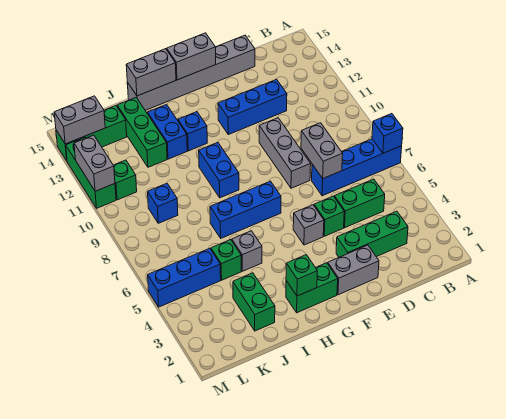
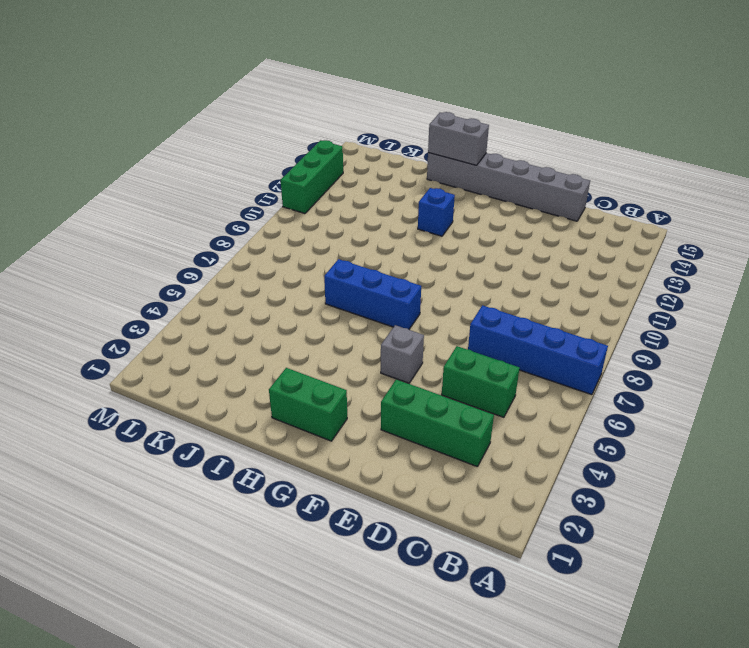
none -> blue 1x3 brick [218,79,287,134]
none -> grey 1x2 brick [328,245,379,295]
none -> green 1x1 brick [314,196,344,236]
none -> grey 1x3 brick [259,118,311,188]

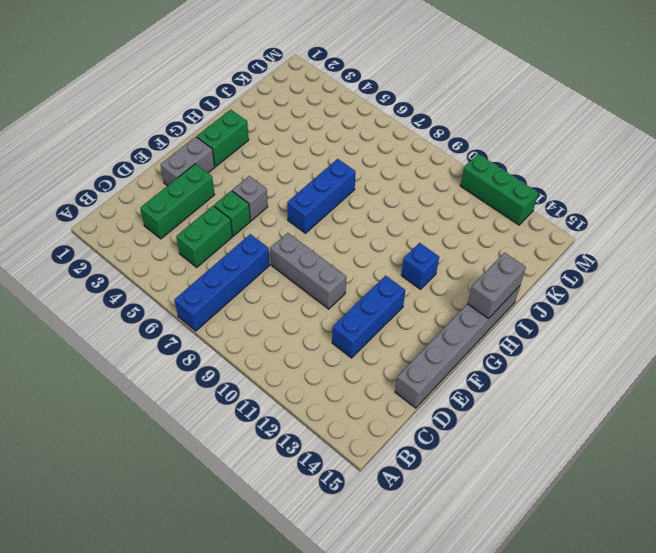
none -> blue 1x2 brick [199,143,239,198]
none -> grey 1x1 brick [232,231,262,271]
none -> blue 1x2 brick [148,104,187,159]
none -> green 1x2 brick [233,273,275,331]

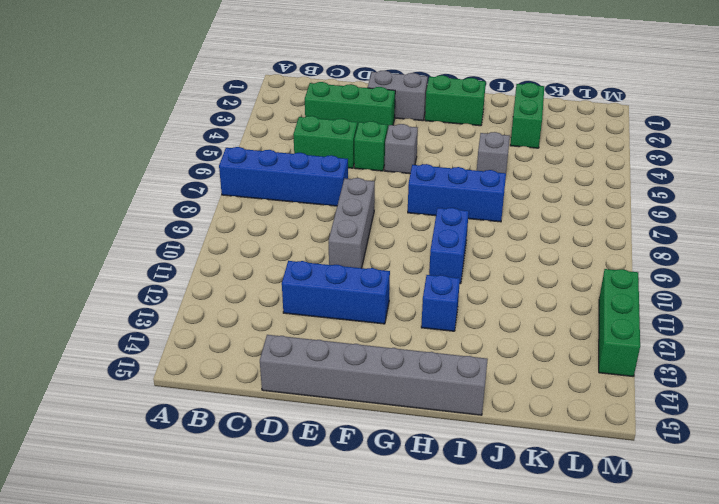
none -> blue 1x2 brick [148,104,187,159]
none -> green 1x1 brick [211,240,241,280]
none -> green 1x3 brick [117,98,167,167]
none -> blue 1x3 brick [148,248,221,307]

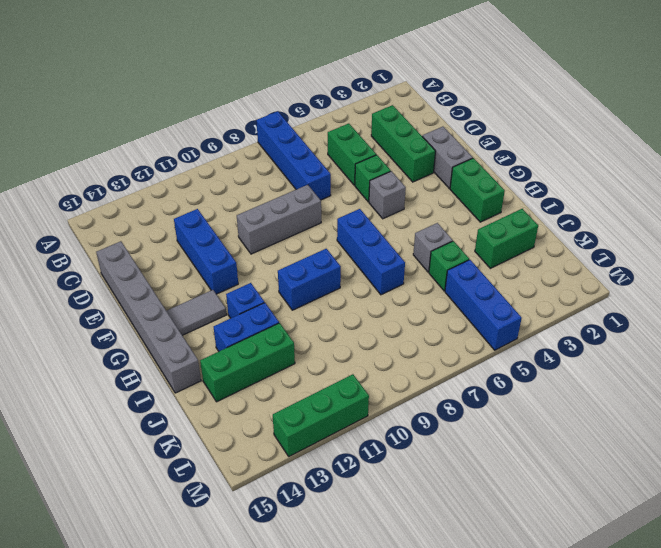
grey 1x2 tile [167,290,227,335] -> none
none -> blue 1x1 brick [148,184,178,223]
none -> green 1x3 brick [56,106,127,161]
none -> green 1x1 brick [114,160,137,200]
none -> blue 1x1 brick [372,114,403,153]

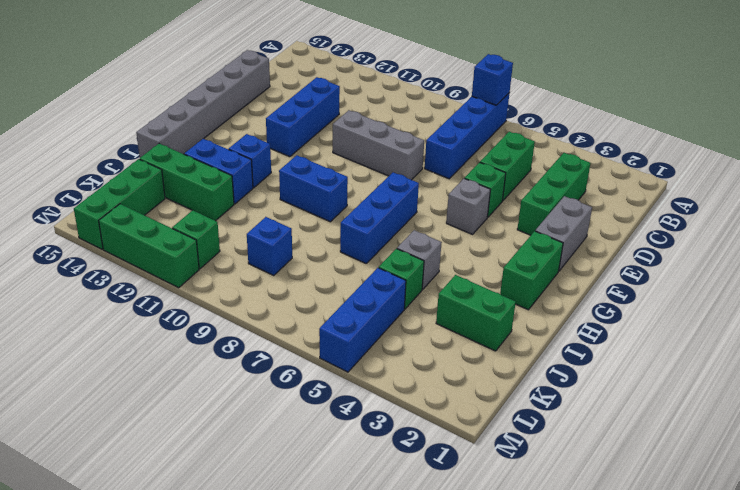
none -> grey 1x2 brick [301,123,343,178]
none -> grey 1x2 brick [167,33,216,80]
none -> green 1x1 brick [286,255,317,296]
none -> grey 1x2 brick [126,49,176,96]

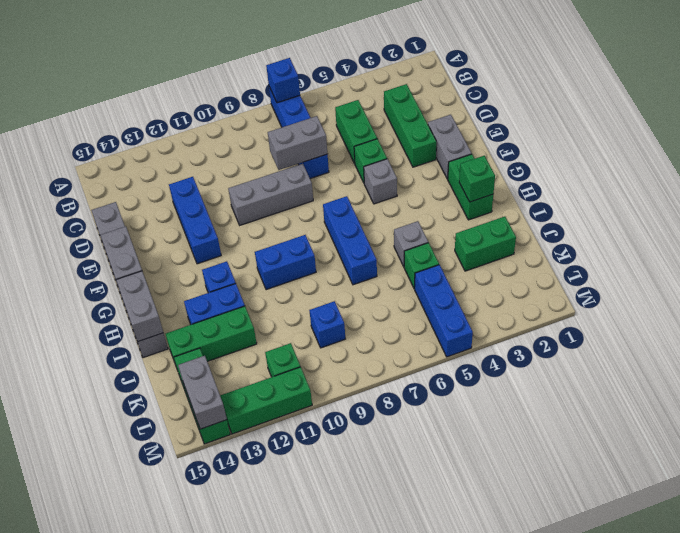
none -> grey 1x2 brick [74,135,115,191]

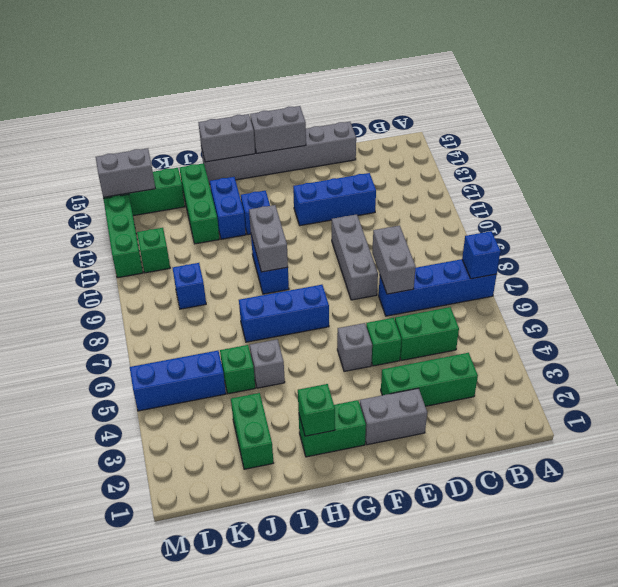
grey 1x2 brick [249,205,288,272] -> grey 1x2 brick moved to [74,135,115,191]

